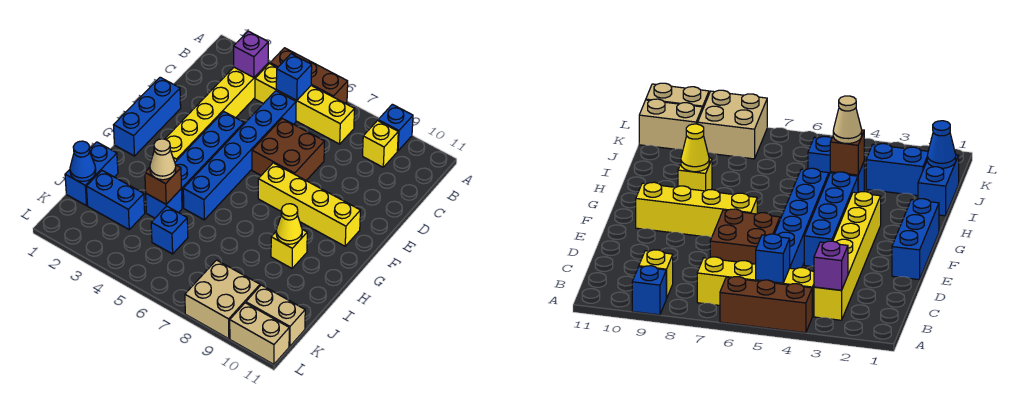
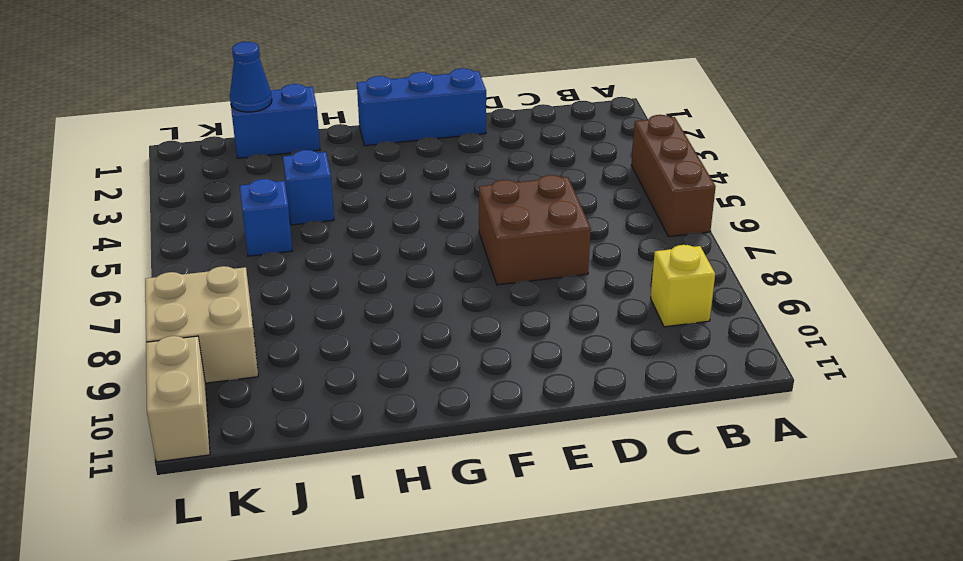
none -> blue 1x1 brick [378,104,413,151]
none -> yellow 1x6 brick [165,64,268,162]
none -> yellow 1x4 brick [255,64,355,144]

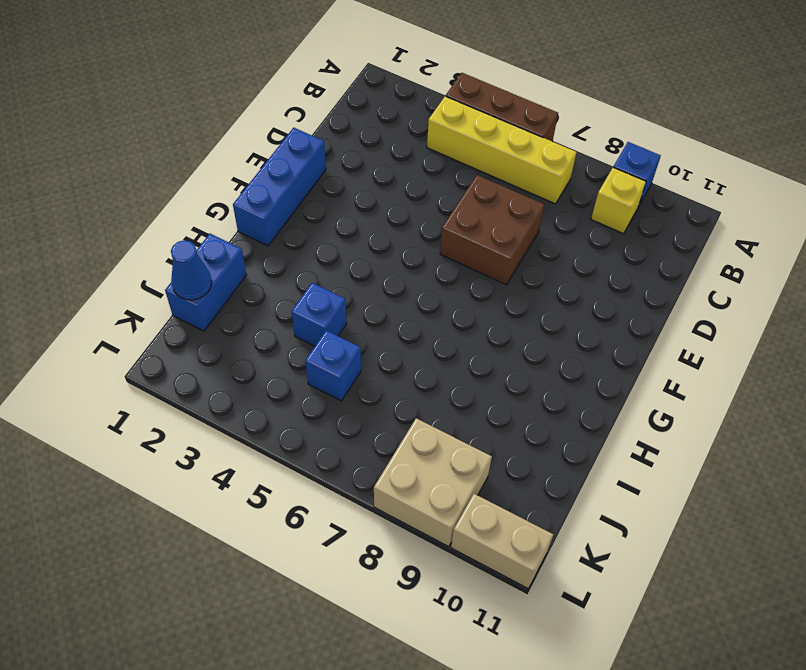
none -> yellow 1x6 brick [165,64,268,162]
none -> blue 1x6 brick [183,91,296,220]
none -> blue 1x4 brick [175,112,244,208]

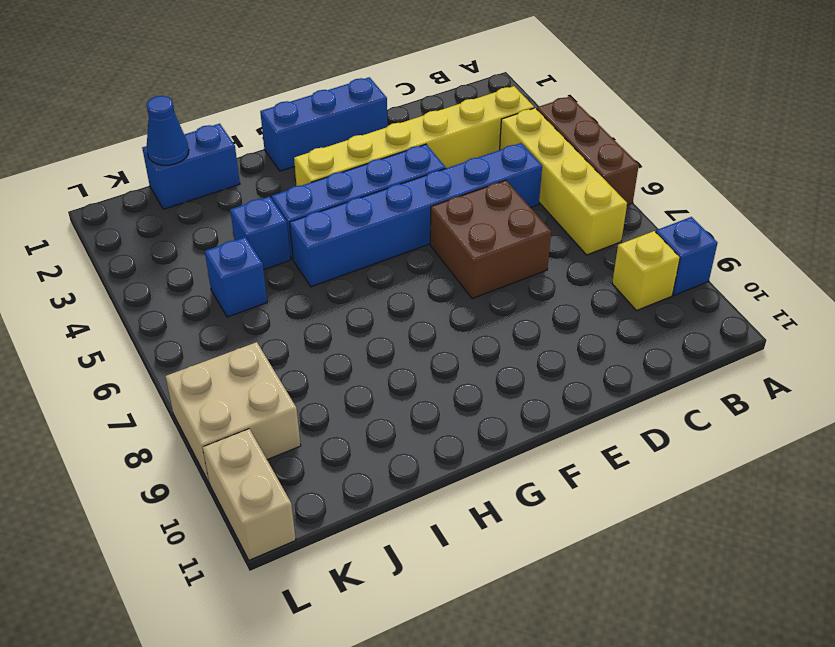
none -> yellow 1x4 brick [258,163,360,246]
none -> yellow 1x1 brick [271,229,307,268]
none -> blue 1x2 brick [86,171,145,229]

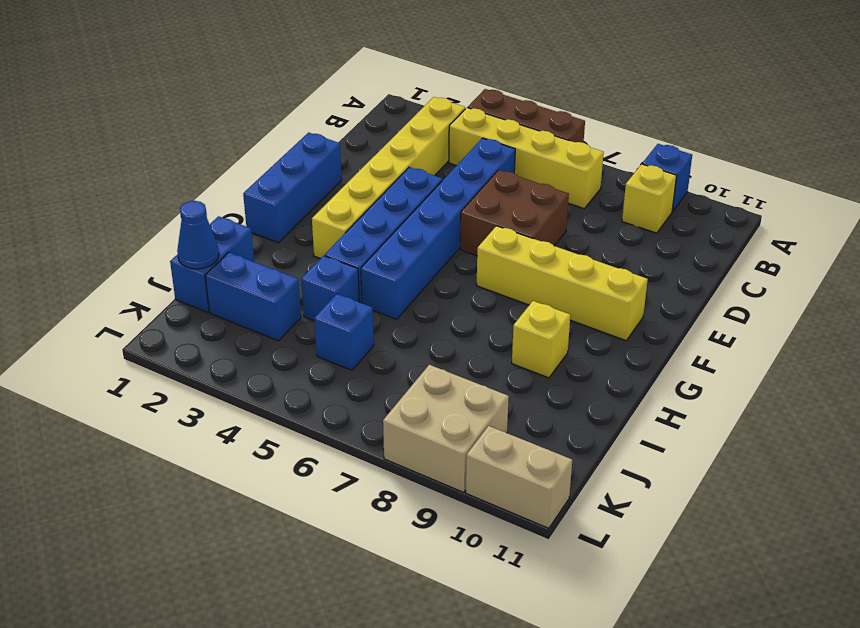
none -> tan 1x2 brick [246,285,305,346]
none -> purple 1x1 brick [234,31,268,77]
none -> blue 1x1 brick [276,54,312,100]

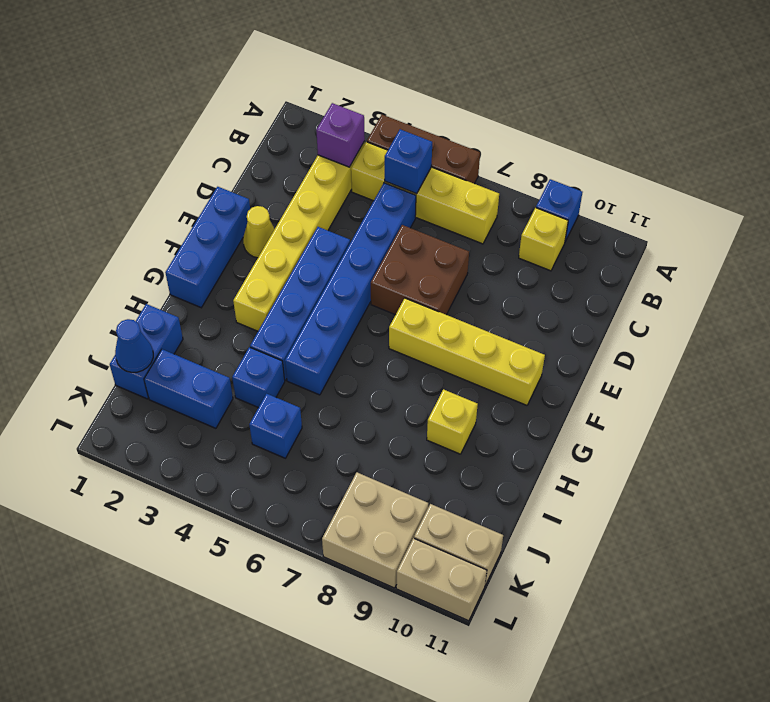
yellow 1x1 cone [243,206,275,258] -> yellow 1x1 cone moved to [276,204,302,244]
none -> brown 1x1 brick [145,165,181,204]
none -> tan 1x1 cone [150,139,176,180]

